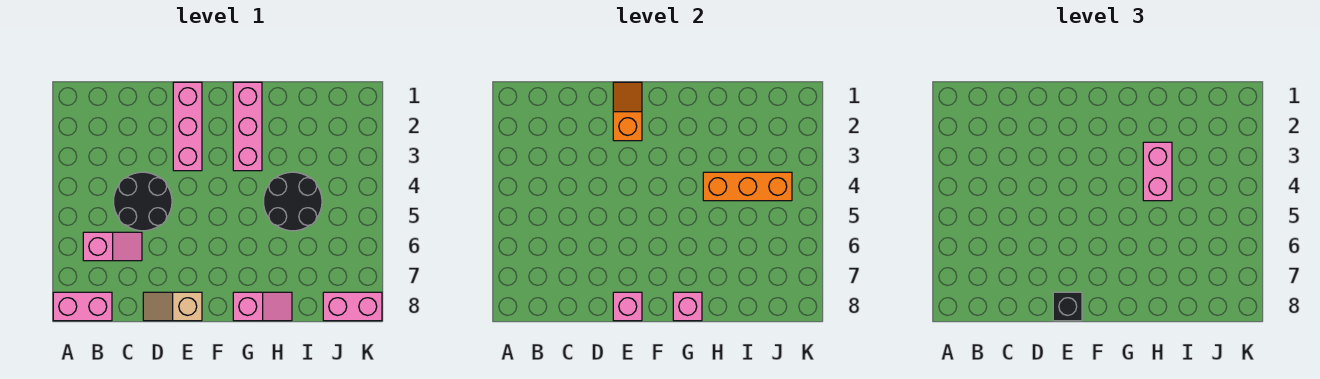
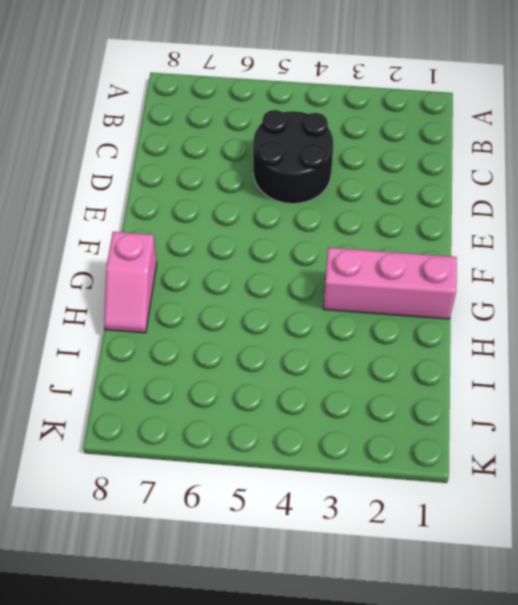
none -> pink 1x2 brick [53,292,112,321]
none -> pink 1x2 slope [83,232,142,261]
none -> tan 1x2 slope [143,292,202,321]

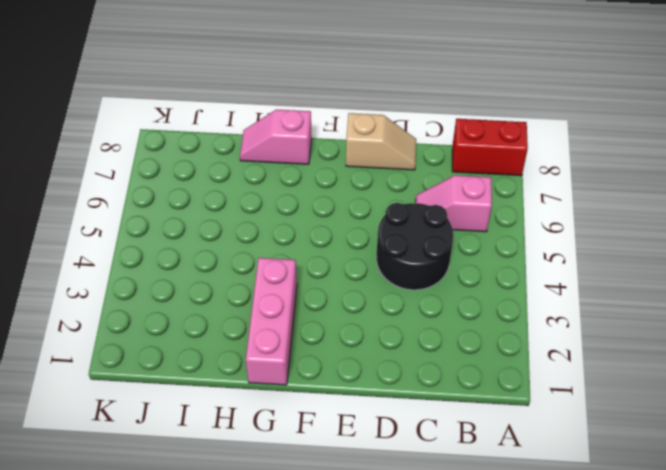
red 1x2 brick [452,119,528,176] -> pink 1x2 brick [53,292,112,321]
none -> pink 1x3 brick [173,82,202,171]
none -> black 2x2 round brick [264,172,322,231]
none -> pink 1x2 brick [323,292,382,321]

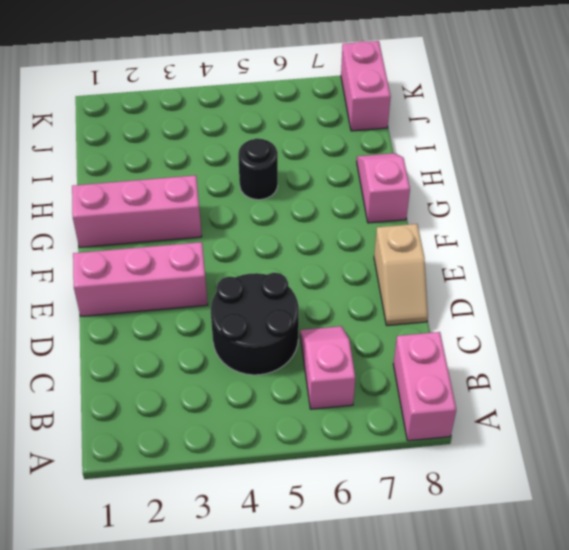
black 1x1 round brick [238,138,278,200] -> black 2x2 round brick [264,172,322,231]
none -> orange 1x2 slope [613,82,642,141]
none -> pink 1x1 brick [613,292,642,321]
none -> pink 1x1 brick [673,292,702,321]

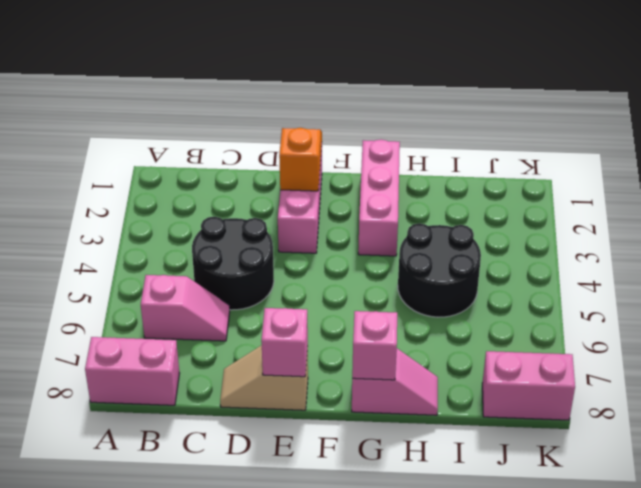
none -> orange 1x3 brick [703,172,792,201]
none -> black 1x1 brick [1053,292,1082,321]
none -> pink 1x2 brick [1143,142,1172,201]

